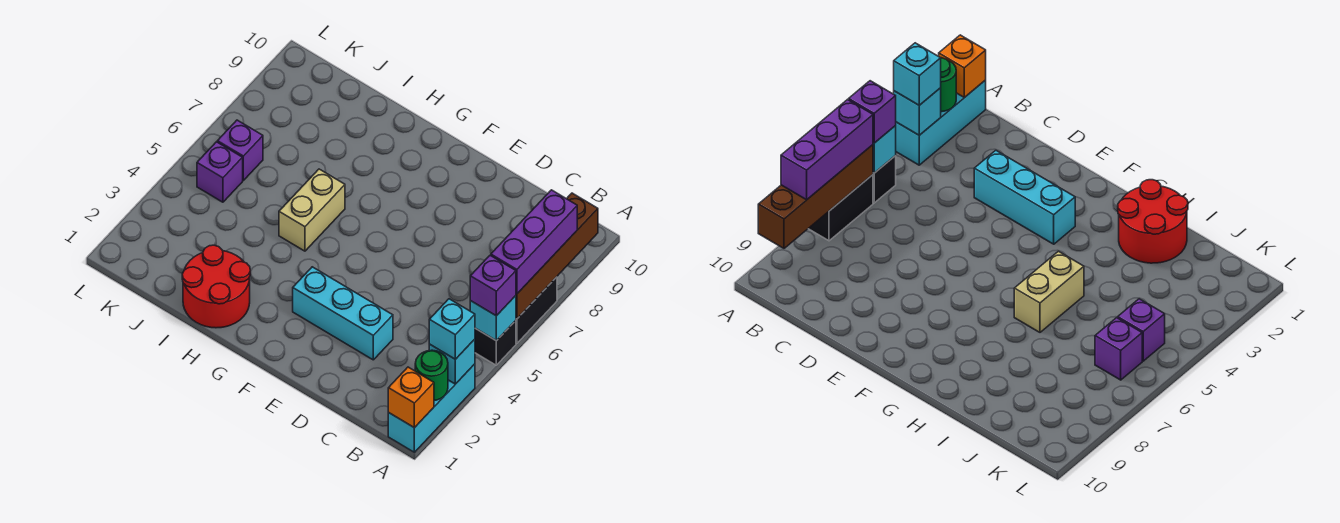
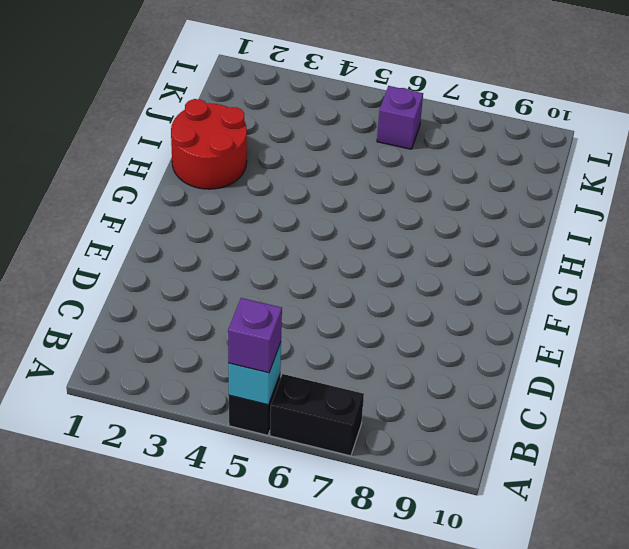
none -> cyan 1x3 brick [388,364,475,452]
none -> cyan 1x3 brick [293,267,393,360]
none -> tan 1x2 brick [279,169,345,251]

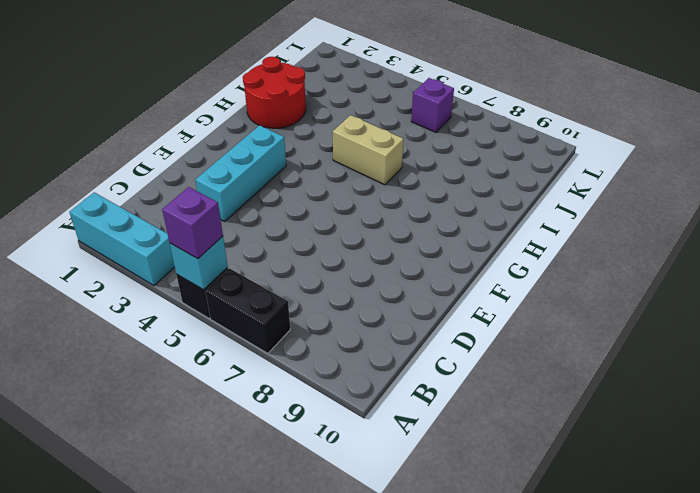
none -> purple 1x1 brick [197,142,243,202]
none -> orange 1x1 brick [388,367,434,428]
none -> green 1x1 round brick [415,350,448,400]

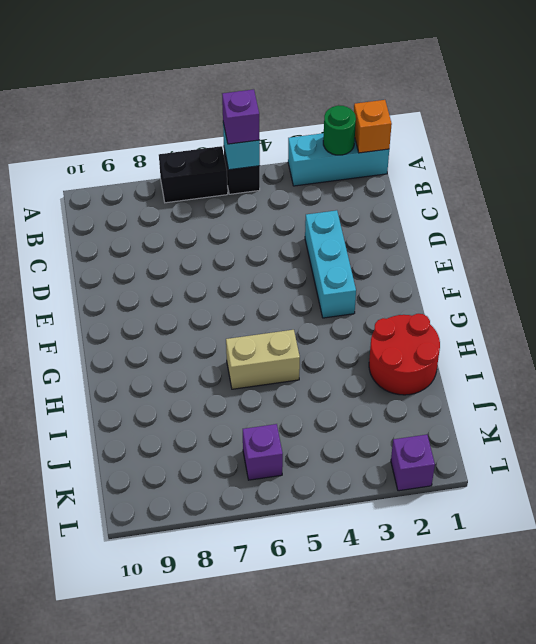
purple 1x1 brick [391,435,435,491] -> purple 1x1 brick moved to [197,142,243,202]
none -> cyan 1x1 brick [429,339,475,384]
none -> brown 1x4 brick [516,193,598,319]
none -> cyan 1x1 brick [429,299,475,359]

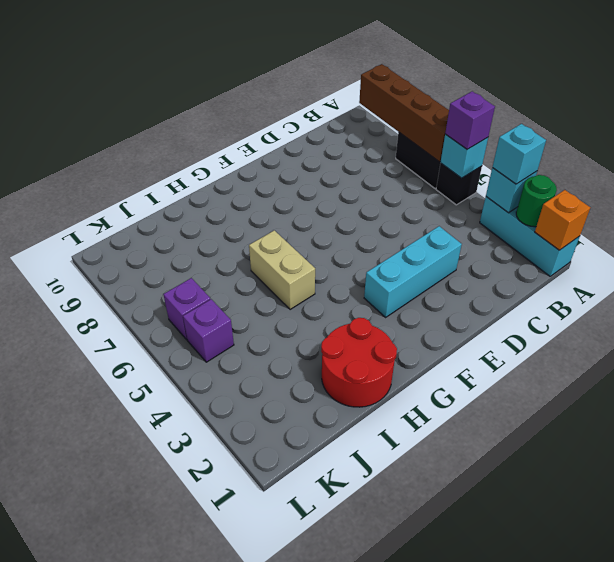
none -> purple 1x3 brick [491,190,577,294]

